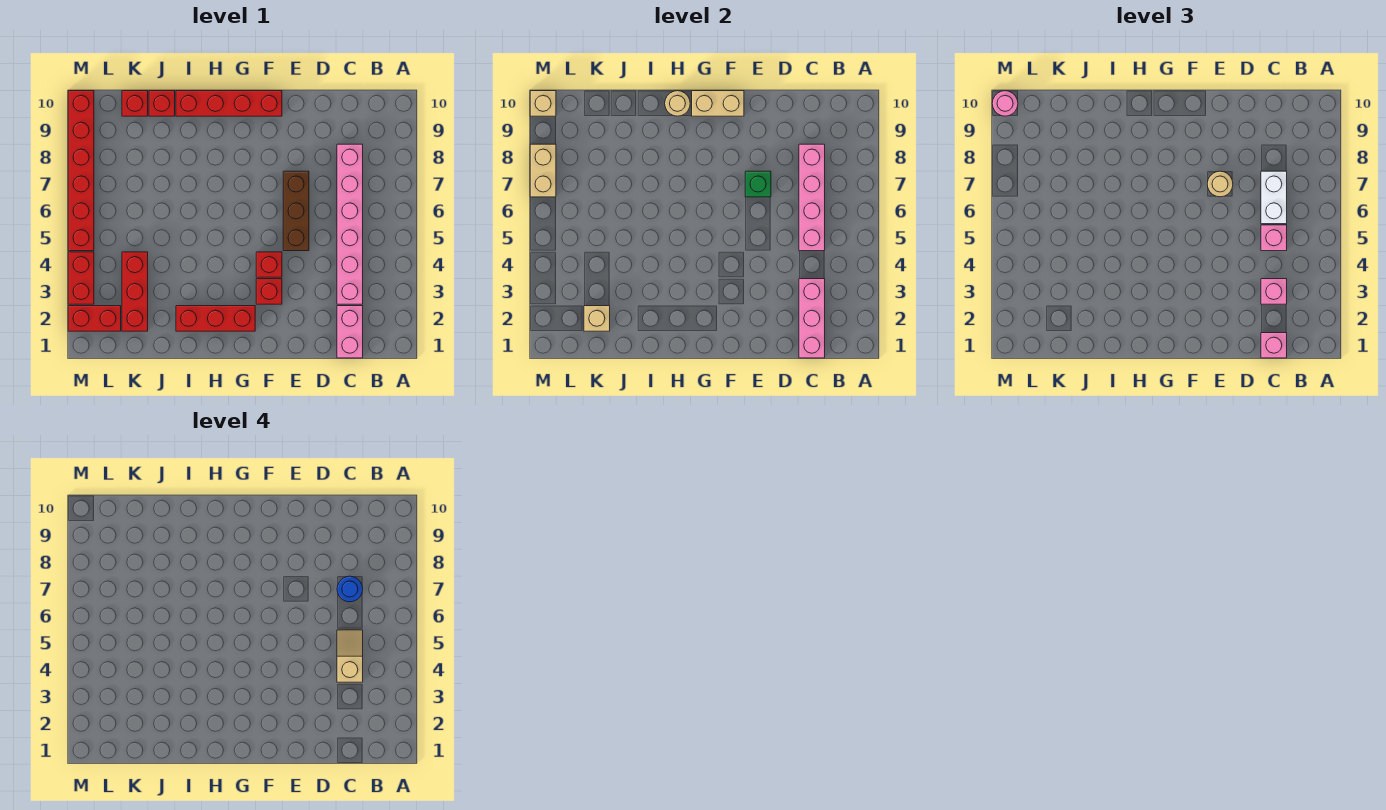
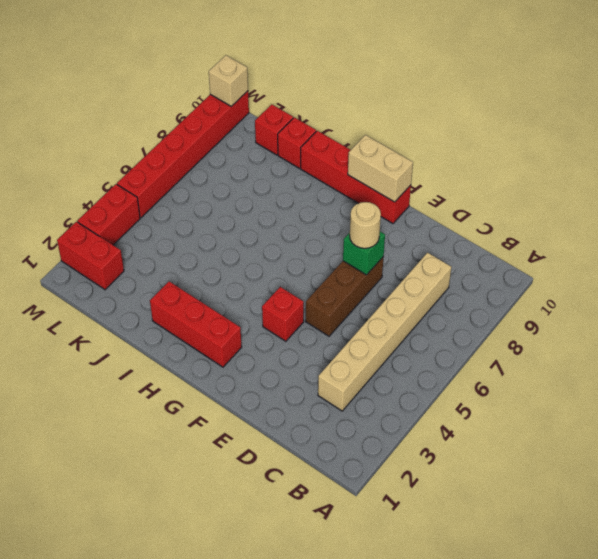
tan 1x6 brick [318,253,451,411] -> pink 1x6 brick [337,144,363,304]
none -> pink 1x2 brick [337,306,363,358]
none -> red 1x1 brick [256,279,282,304]
none -> red 1x3 brick [122,252,148,331]

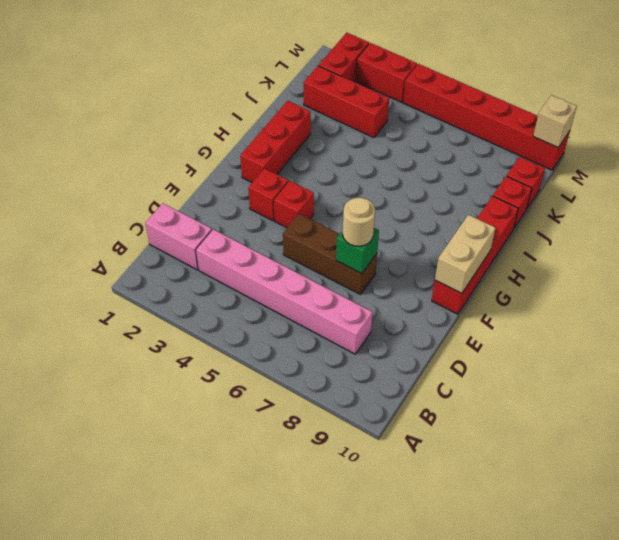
none -> pink 1x3 brick [799,279,825,358]
none -> pink 1x4 brick [799,144,825,251]
none -> tan 1x1 round brick [665,91,690,116]

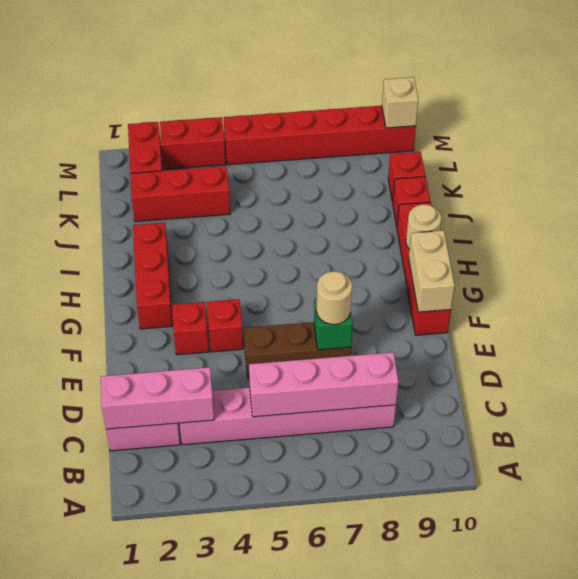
none -> tan 1x1 brick [584,306,610,331]
none -> tan 1x2 brick [530,144,556,197]
none -> pink 1x1 brick [1261,333,1287,358]

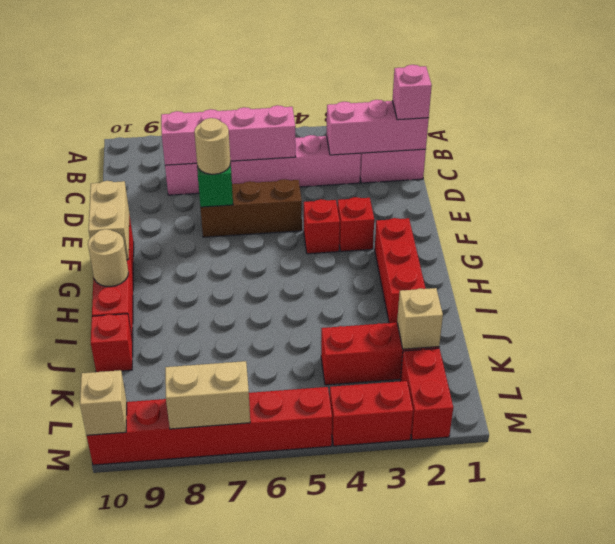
none -> red 1x1 brick [122,91,148,116]
none -> pink 1x1 brick [1261,279,1287,304]
none -> pink 1x1 brick [1261,225,1287,251]

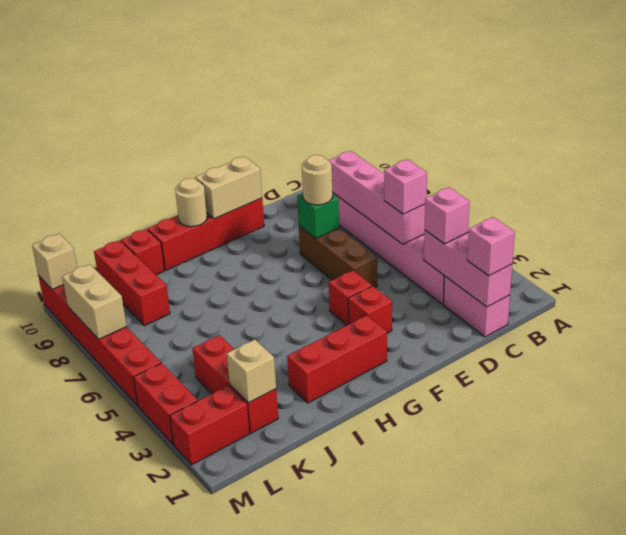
red 1x3 brick [94,240,170,326] -> red 1x1 brick [122,91,148,116]
none -> white 1x2 brick [1261,171,1287,224]
none -> pink 1x1 round brick [992,91,1018,116]
none -> tan 1x2 slope [337,630,363,682]

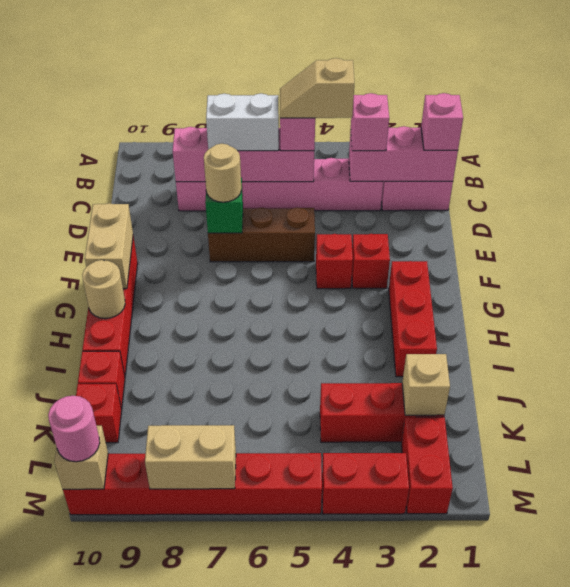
none -> blue 1x1 round brick [337,576,363,602]

